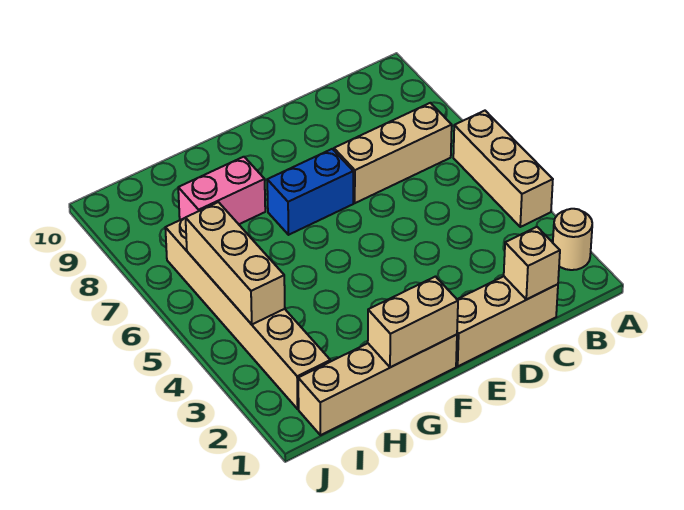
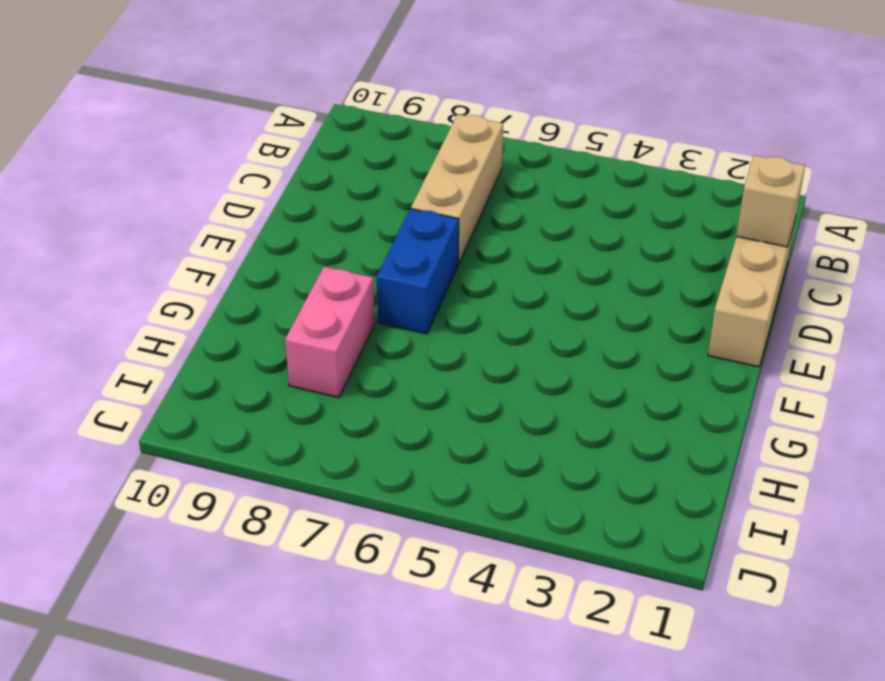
none -> tan 1x1 round brick [553,209,592,270]
none -> tan 1x3 brick [453,111,553,227]

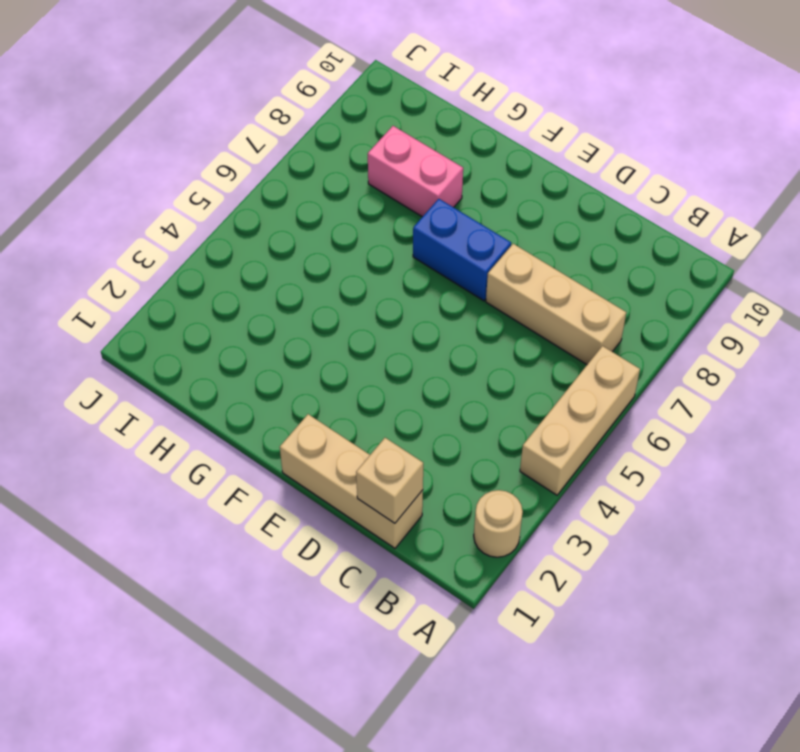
none -> tan 1x4 brick [298,335,457,435]
none -> tan 1x6 brick [165,218,330,409]

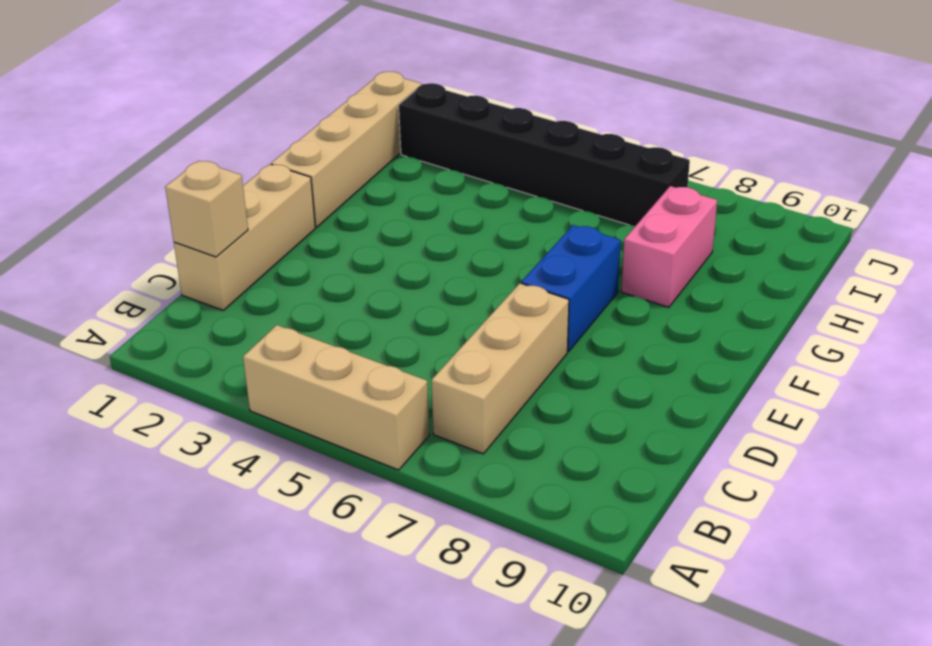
black 1x6 brick [399,83,690,226] -> tan 1x6 brick [165,218,330,409]
none -> tan 1x1 round brick [553,209,592,270]
none -> tan 1x2 brick [368,277,458,367]

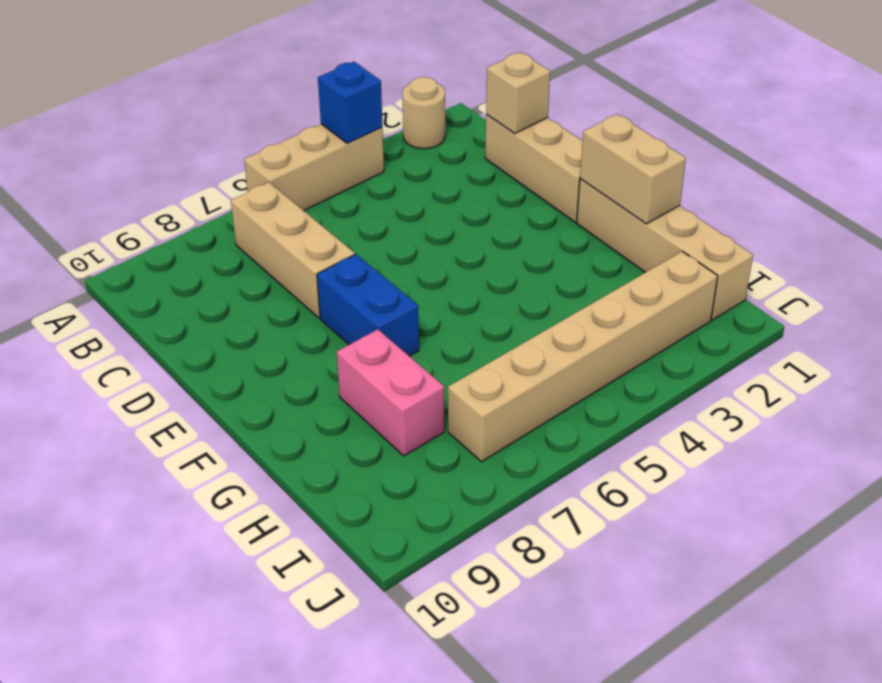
blue 1x1 brick [318,62,382,143] -> none
none -> tan 1x3 brick [186,202,285,324]

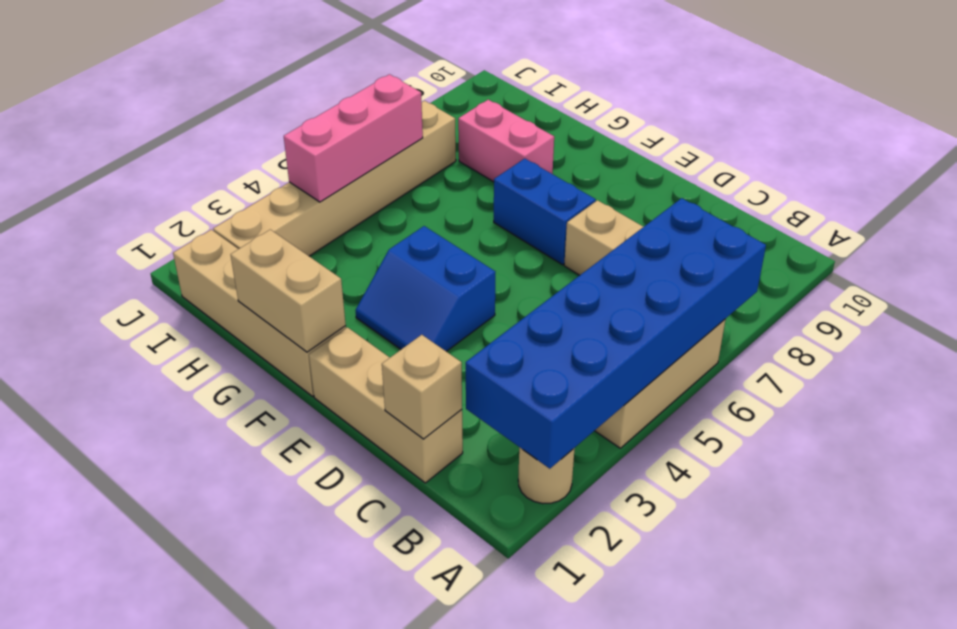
blue 2x6 brick [466,198,766,469] -> none
blue 2x2 slope [355,226,495,351] -> none
pink 1x3 brick [284,74,423,202] -> tan 1x3 brick [186,202,285,324]

